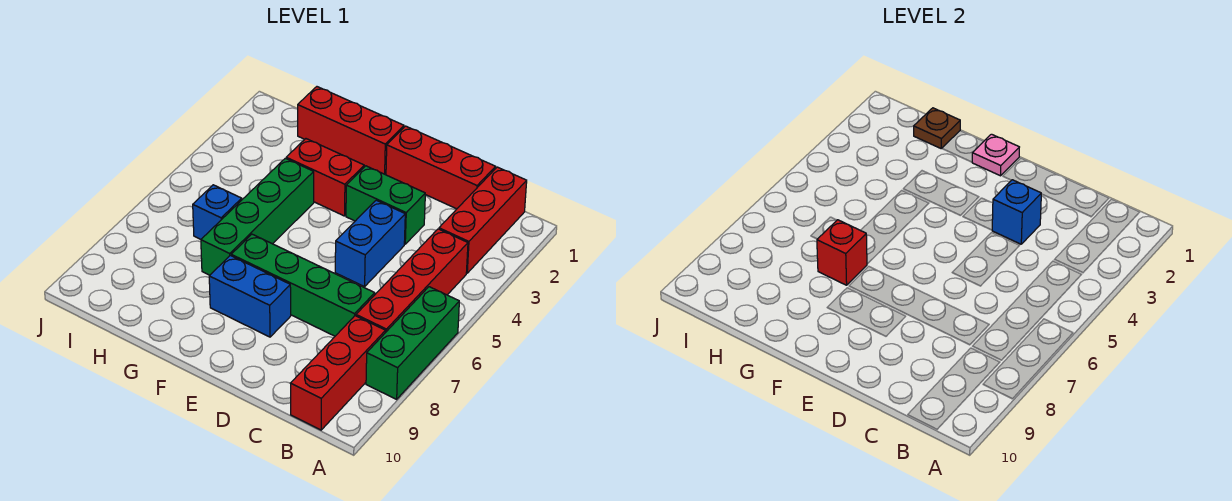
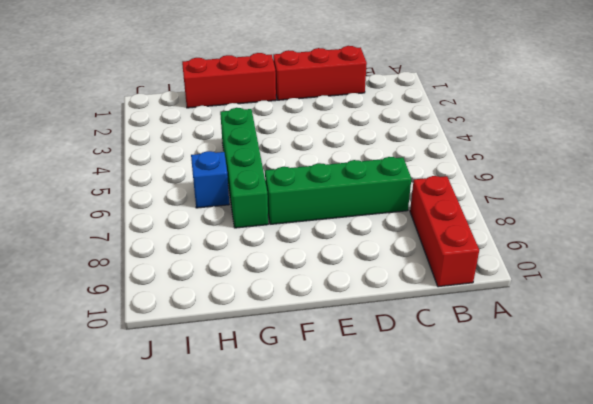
none -> green 1x3 brick [366,287,459,399]
none -> red 1x3 brick [439,167,527,273]
none -> red 1x4 brick [356,229,468,333]

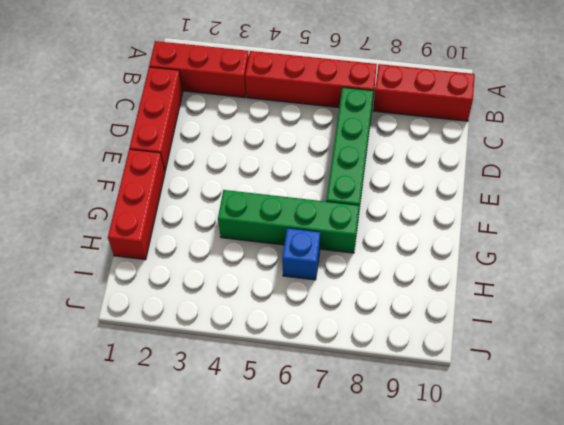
none -> green 1x3 brick [366,287,459,399]
none -> green 1x2 brick [346,166,425,244]
none -> blue 1x2 brick [335,200,405,287]

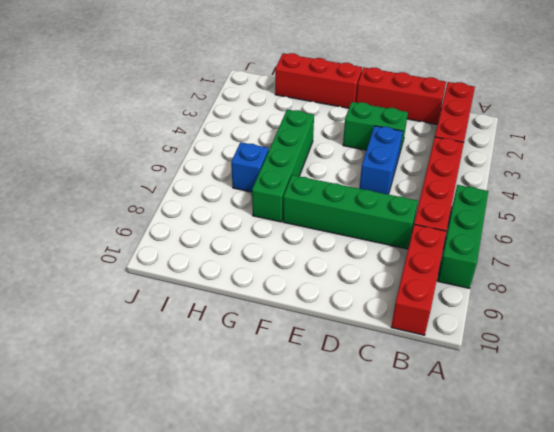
none -> blue 1x2 brick [209,255,291,337]
none -> red 1x2 brick [286,139,364,216]
none -> blue 1x1 brick [992,180,1041,244]

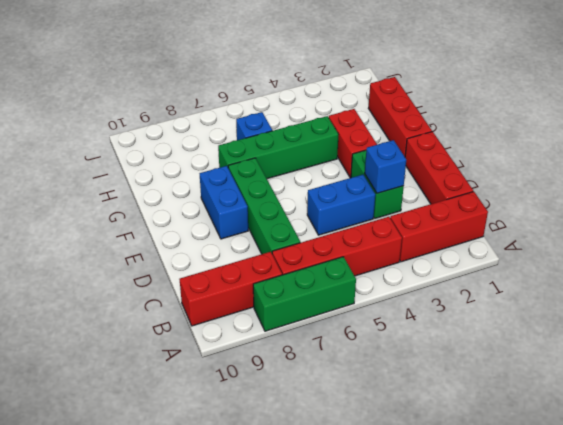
none -> pink 1x1 plate [972,134,1019,176]
none -> red 1x1 brick [817,220,867,285]
none -> brown 1x1 plate [914,108,960,149]

